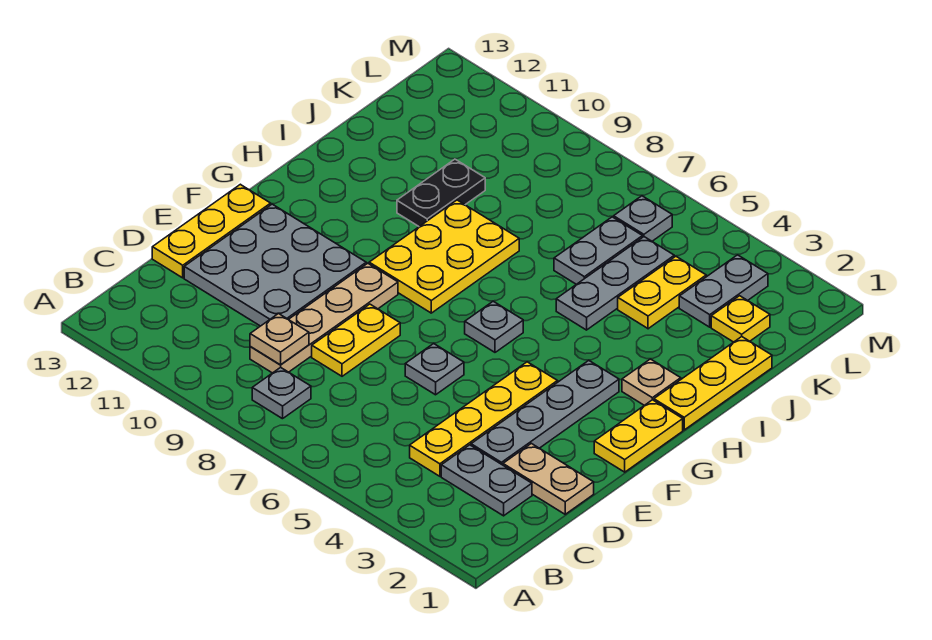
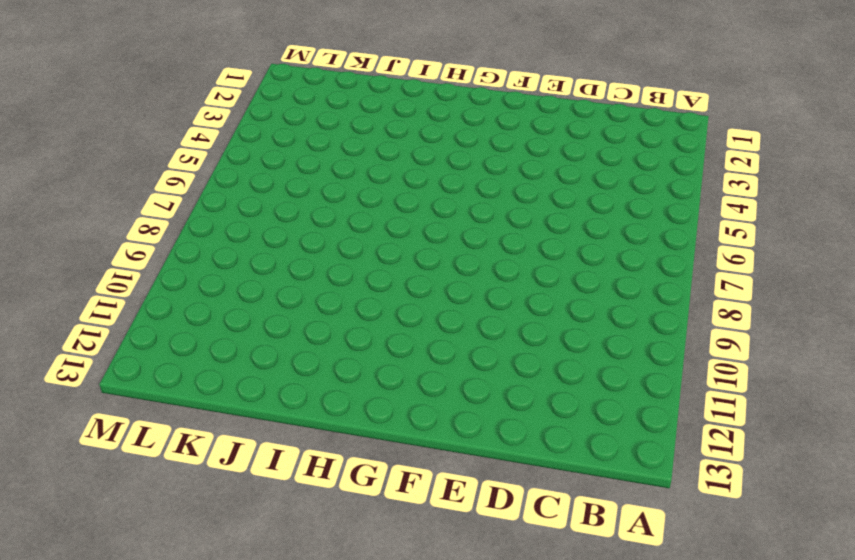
none -> grey 1x1 plate [252,367,311,419]
none -> grey 1x2 plate [441,445,532,516]
none -> yellow 1x4 plate [410,362,557,476]

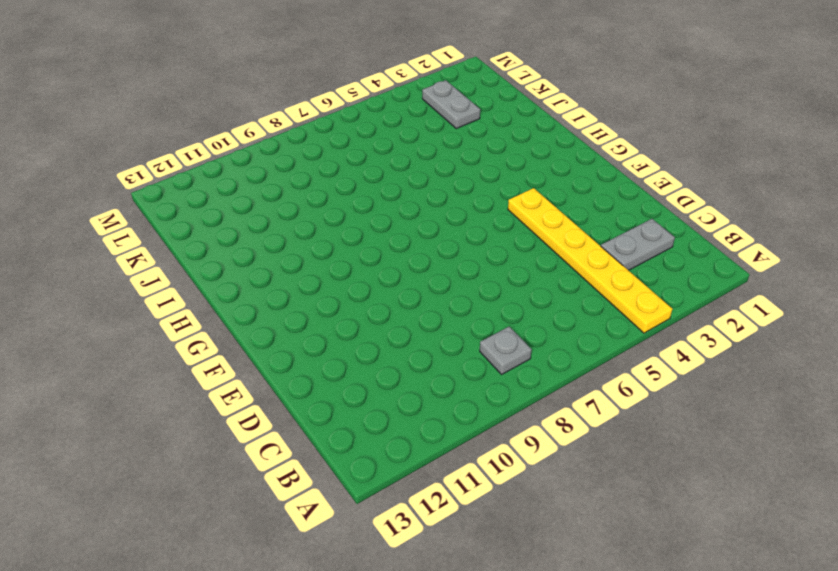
yellow 1x6 plate [508,188,672,333] -> yellow 1x4 plate [410,362,557,476]
none -> tan 1x4 plate [250,263,398,373]
none -> tan 1x2 plate [503,443,594,514]
none -> grey 1x4 plate [471,361,619,465]

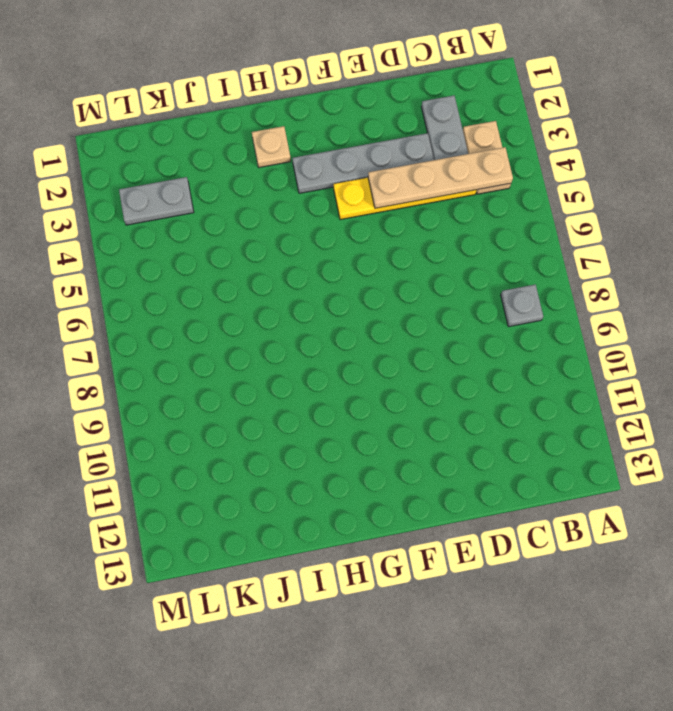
tan 1x2 plate [463,121,511,194] -> tan 1x2 plate moved to [503,443,594,514]
tan 1x4 plate [368,147,513,208] -> tan 1x4 plate moved to [250,263,398,373]
none -> yellow 1x2 plate [312,304,400,376]
none -> grey 3x3 plate [184,204,366,326]
none -> yellow 1x3 plate [152,184,271,278]

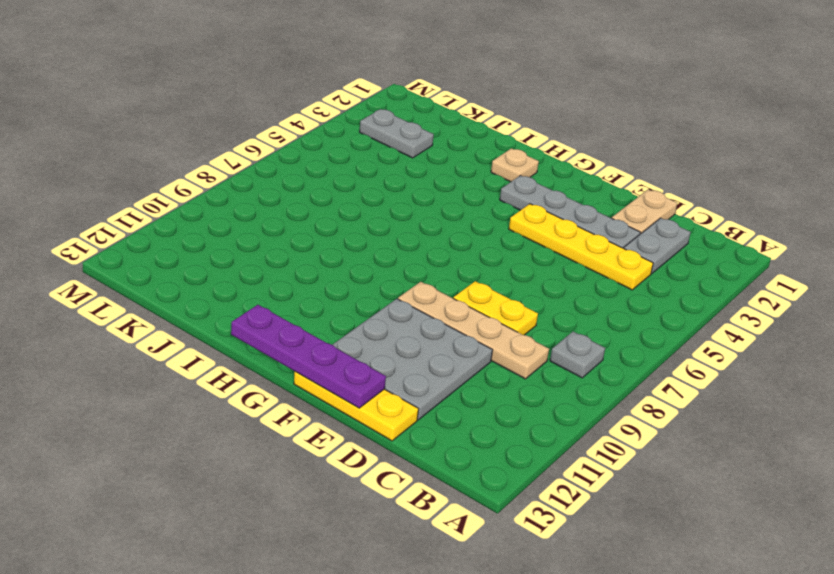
purple 1x4 plate [231,305,386,408] -> none
none -> grey 1x1 plate [405,344,464,395]
none -> yellow 1x2 plate [594,400,683,472]
none -> grey 1x1 plate [465,301,523,352]

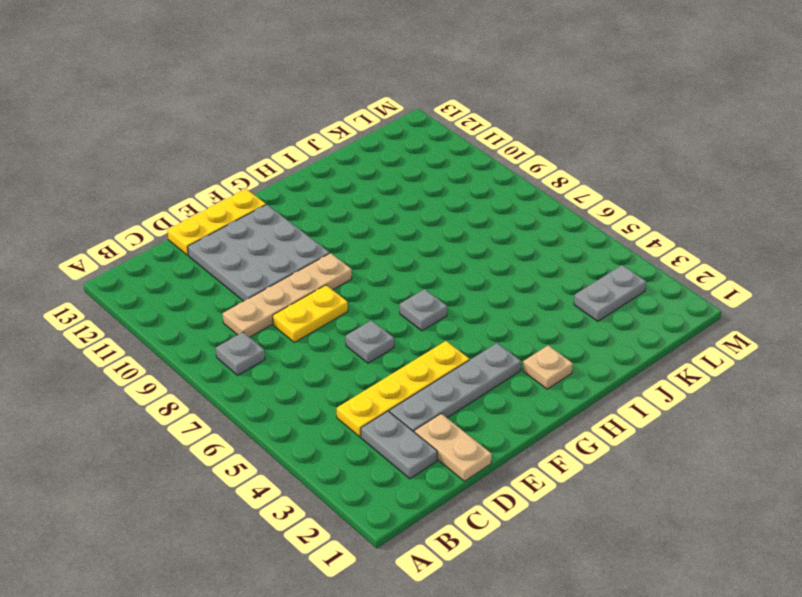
none -> yellow 1x2 plate [594,400,683,472]
none -> yellow 2x3 plate [369,200,519,313]
none -> yellow 1x3 plate [654,337,772,430]

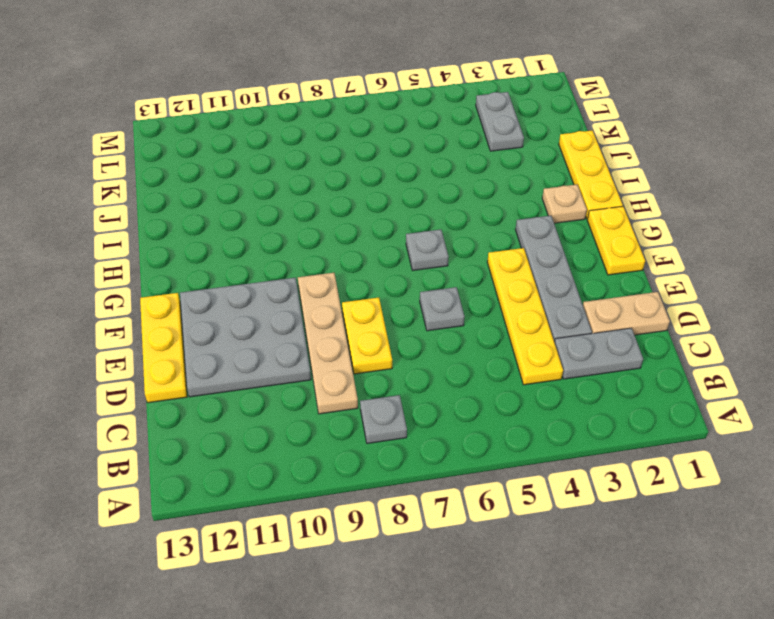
none -> yellow 2x3 plate [369,200,519,313]
none -> grey 1x3 plate [556,237,674,330]
none -> black 1x2 plate [397,159,485,227]

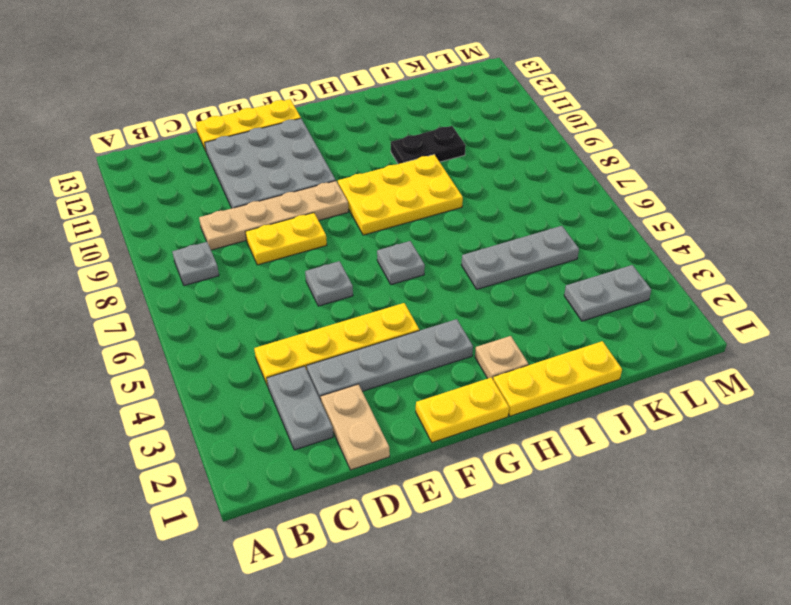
none -> yellow 1x2 plate [618,256,706,329]
none -> grey 1x2 plate [554,217,643,284]
none -> yellow 1x1 plate [711,296,770,342]

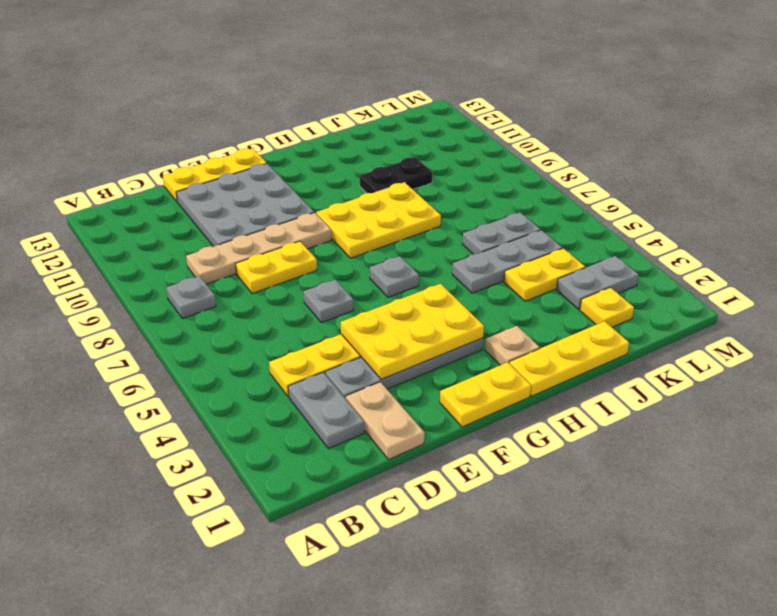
yellow 2x3 plate [341,284,484,379] -> none
none -> grey 1x1 plate [614,196,672,241]
none -> tan 1x1 plate [250,313,309,365]

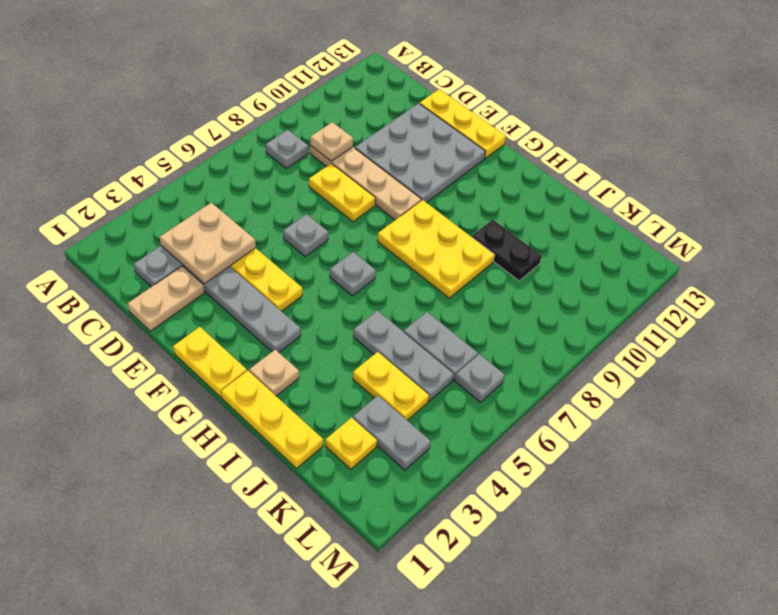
tan 2x2 plate [160,203,256,284] -> none

